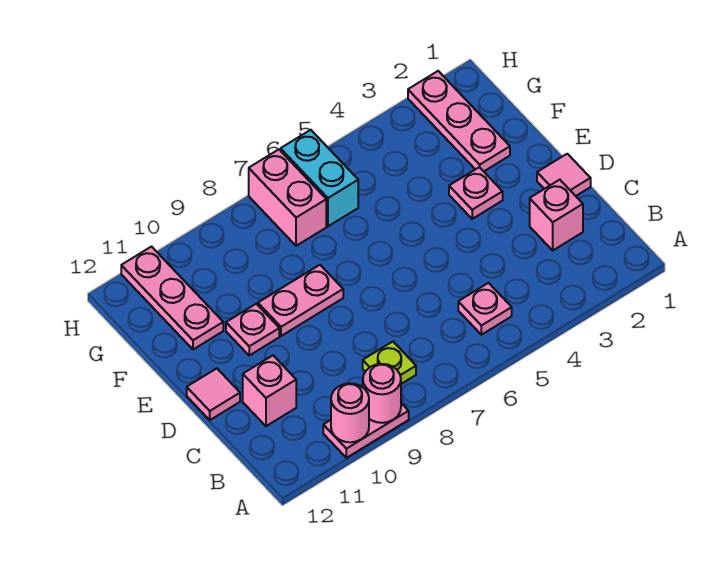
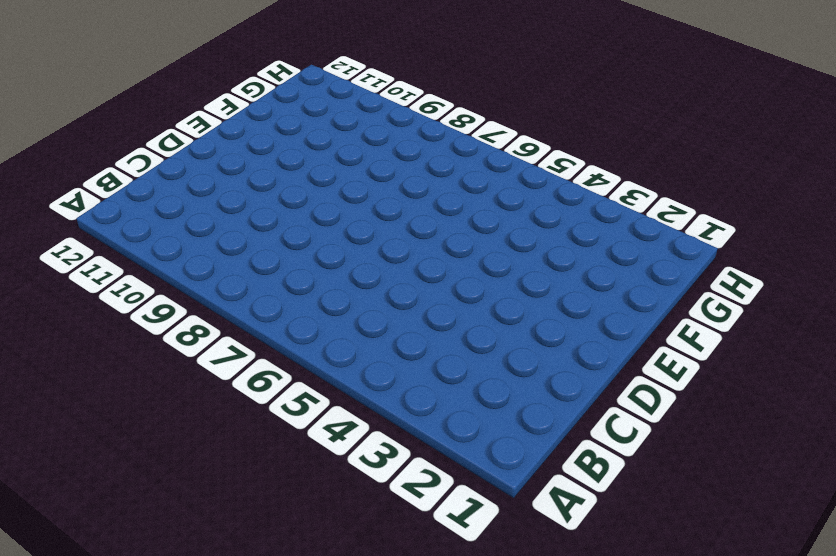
none -> pink 1x2 plate [323,403,409,458]
none -> pink 1x1 plate [458,283,512,335]
none -> lime 1x1 plate [363,342,416,384]

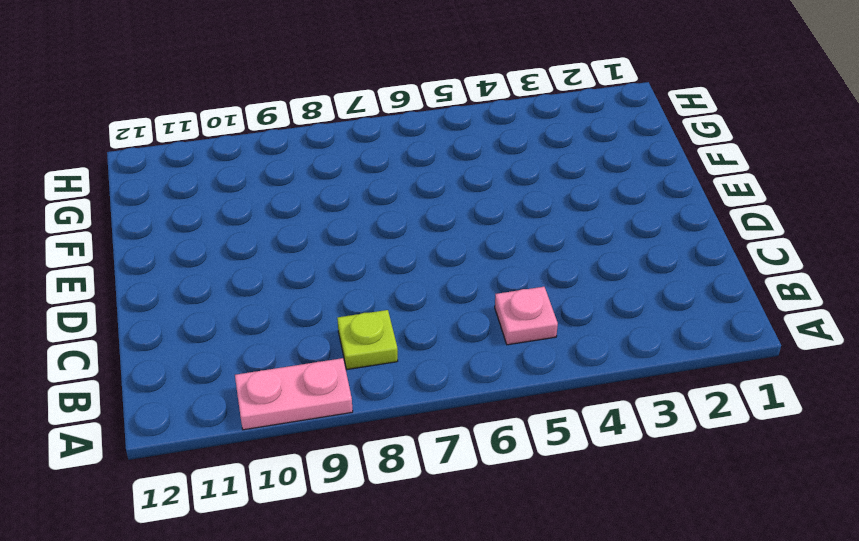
none -> pink 1x1 brick [530,180,583,250]
none -> pink 1x1 brick [243,356,296,426]
none -> pink 1x1 tile [537,154,591,196]

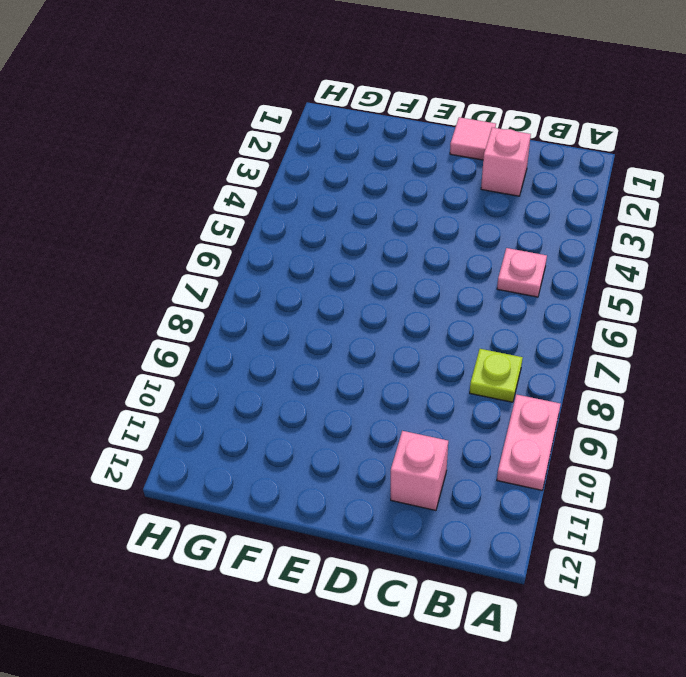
none -> pink 1x1 tile [187,369,240,420]
none -> pink 1x1 plate [449,167,503,219]
none -> pink 1x2 plate [258,265,343,336]

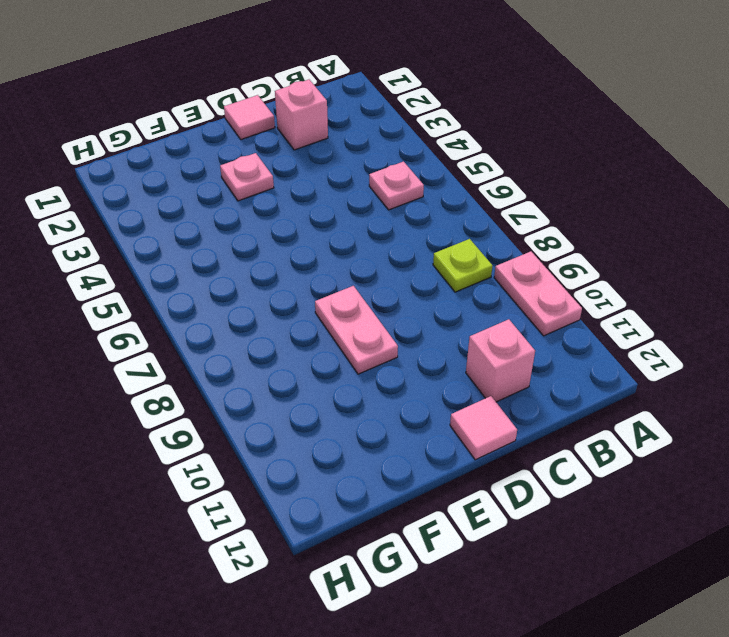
none -> pink 1x1 plate [226,304,279,355]
none -> pink 1x3 plate [408,71,510,171]
none -> pink 1x3 plate [121,247,223,349]

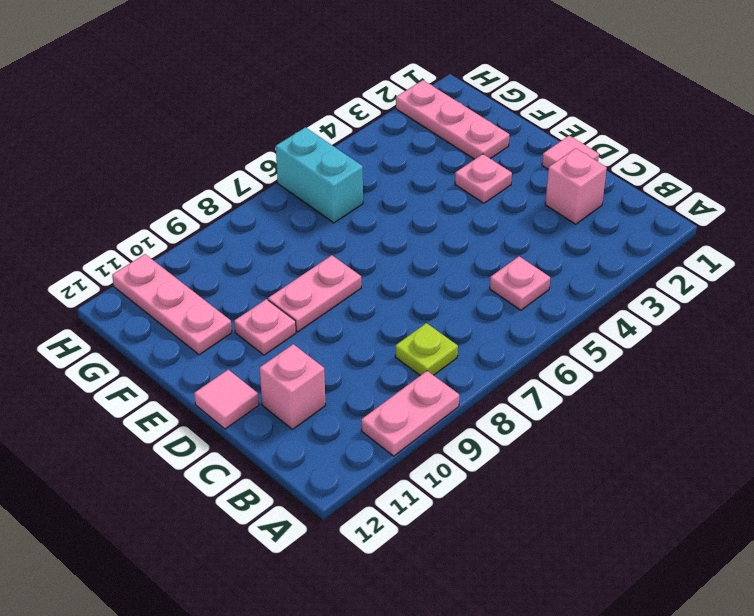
none -> pink 1x2 brick [249,150,326,246]
none -> pink 1x1 round brick [363,364,401,423]
none -> pink 1x1 round brick [331,383,369,442]

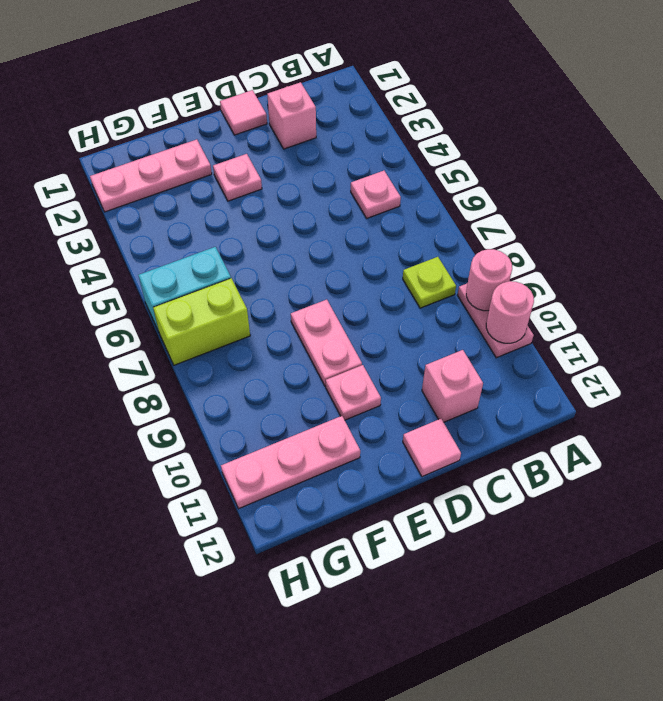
lime 1x2 brick [153,278,250,365] -> pink 1x2 brick [249,150,326,246]

